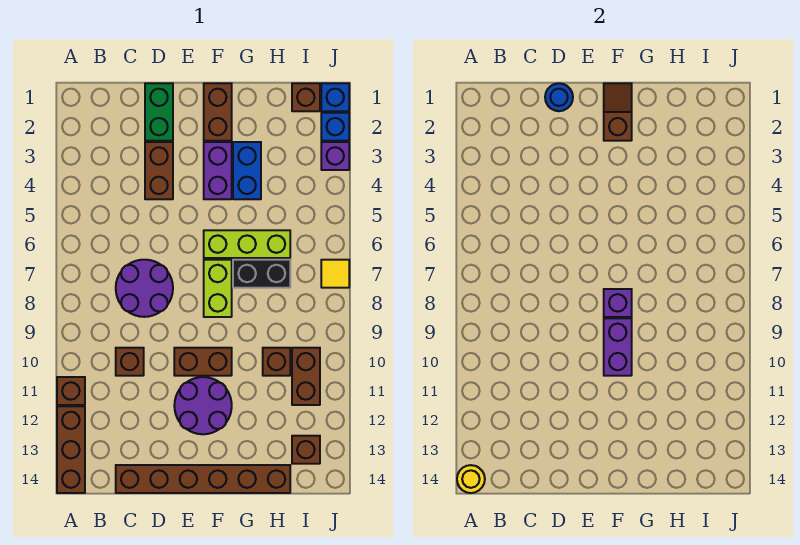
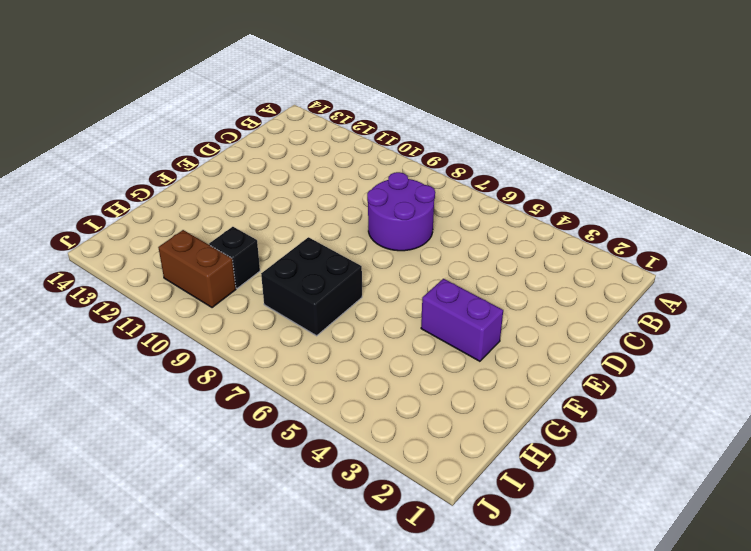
black 2x2 brick [261,237,362,336] -> black 1x2 brick [233,260,290,288]
black 1x1 brick [209,227,260,288] -> brown 1x1 brick [263,348,290,376]
none -> brown 1x1 brick [57,377,85,405]
none -> brown 1x3 brick [57,406,85,493]
none -> brown 1x1 brick [116,348,144,376]

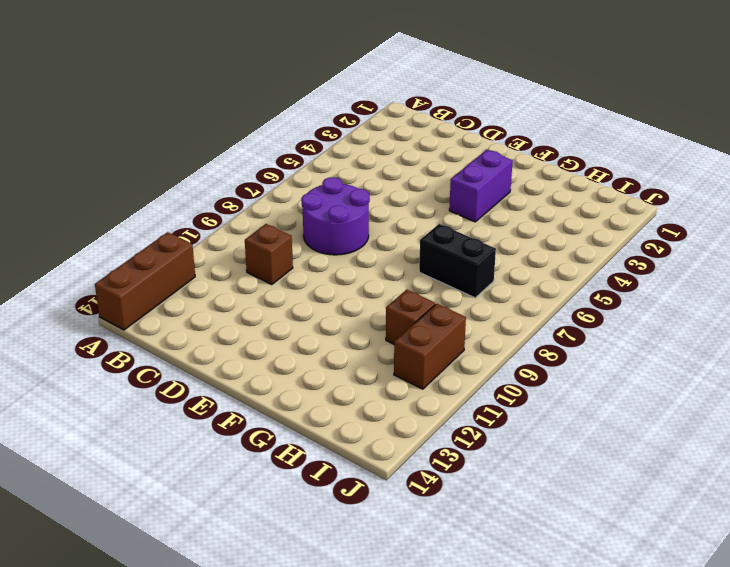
none -> brown 1x1 brick [57,377,85,405]
none -> brown 1x6 brick [116,465,290,493]
none -> green 1x2 brick [145,83,173,141]

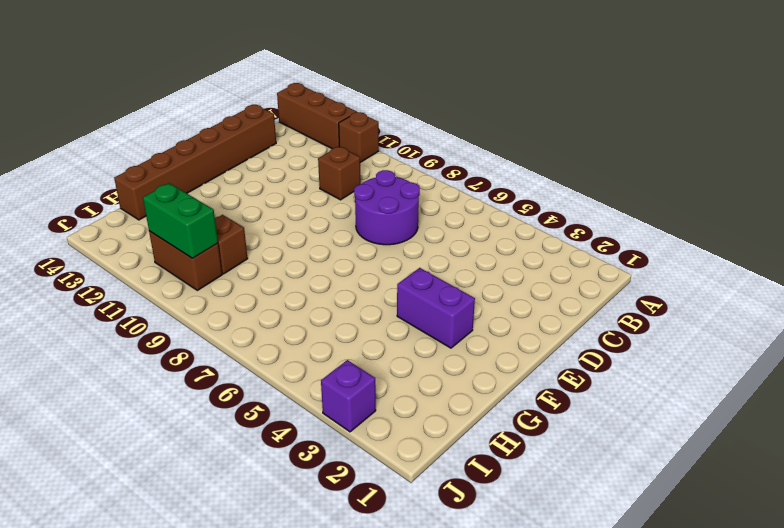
green 1x2 brick [143,183,218,258] -> green 1x2 brick moved to [145,83,173,141]
none -> brown 1x2 brick [145,142,173,199]
none -> brown 1x2 brick [174,348,232,376]
none -> purple 2x2 round brick [174,377,232,434]

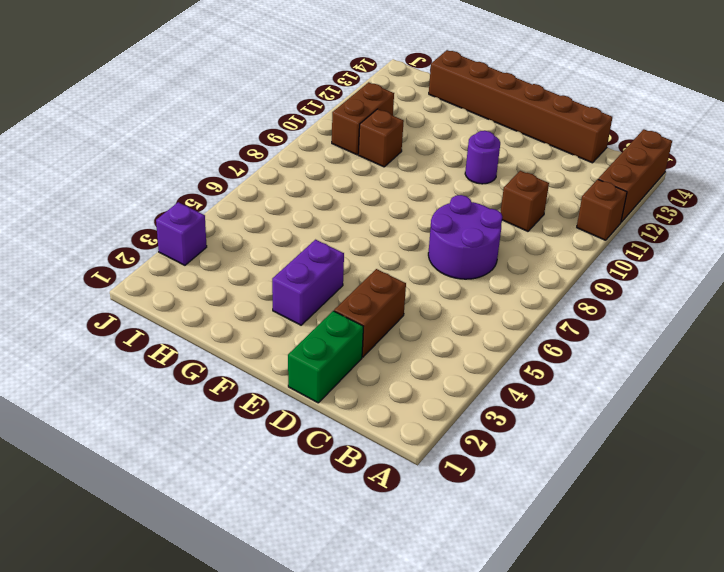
purple 1x1 round brick [465,131,500,184] -> purple 2x2 round brick [174,377,232,434]
none -> brown 1x2 brick [174,348,232,376]
none -> brown 1x2 brick [204,83,232,141]
none -> lime 1x3 brick [204,230,290,258]

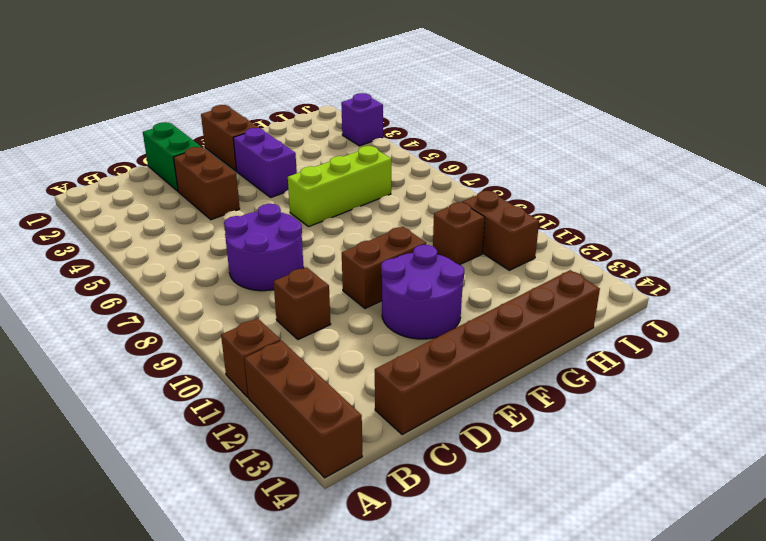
none -> lime 1x2 brick [204,260,232,317]
none -> blue 1x2 brick [233,142,261,199]
none -> black 1x2 brick [233,260,290,288]

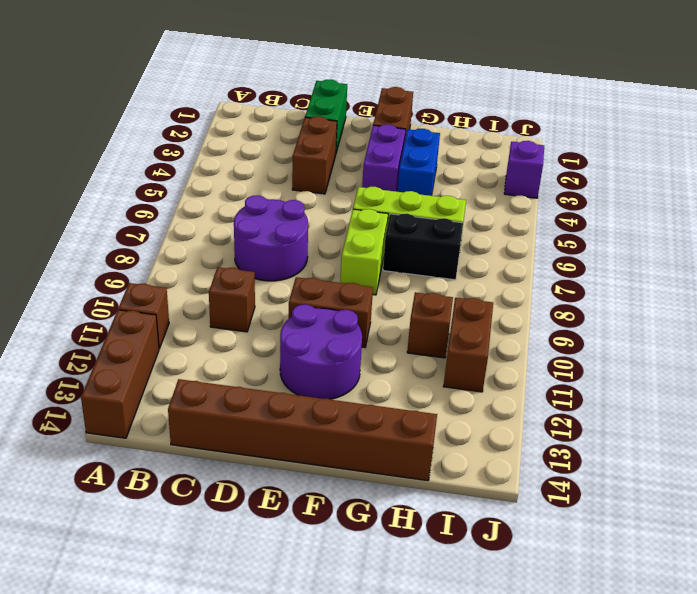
none -> brown 1x1 brick [292,83,320,111]
none -> brown 1x1 brick [292,436,320,464]
none -> blue 1x1 brick [321,83,349,111]

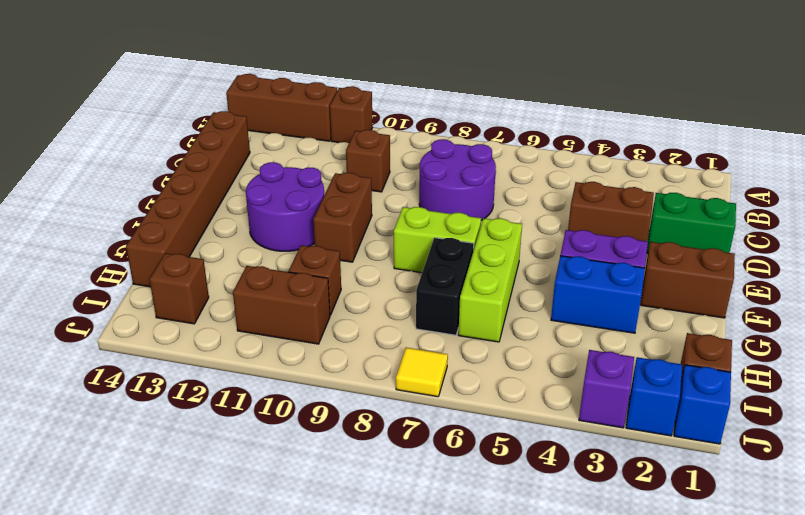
none -> yellow 1x1 round brick [457,465,485,493]
none -> blue 1x1 round brick [545,83,573,111]
none -> brown 1x2 slope [604,83,632,141]

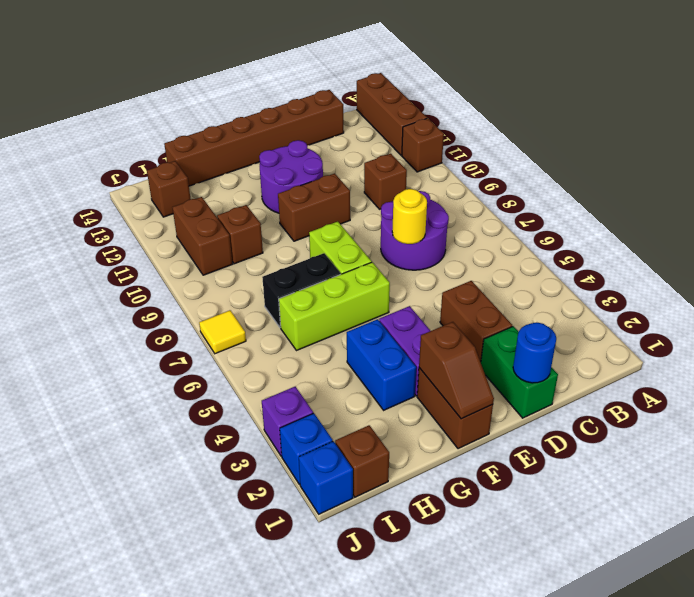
yellow 1x1 round brick [392,189,427,244] -> yellow 1x1 round brick moved to [457,465,485,493]
none -> purple 1x1 brick [604,289,632,317]
none -> purple 1x2 brick [604,318,632,376]

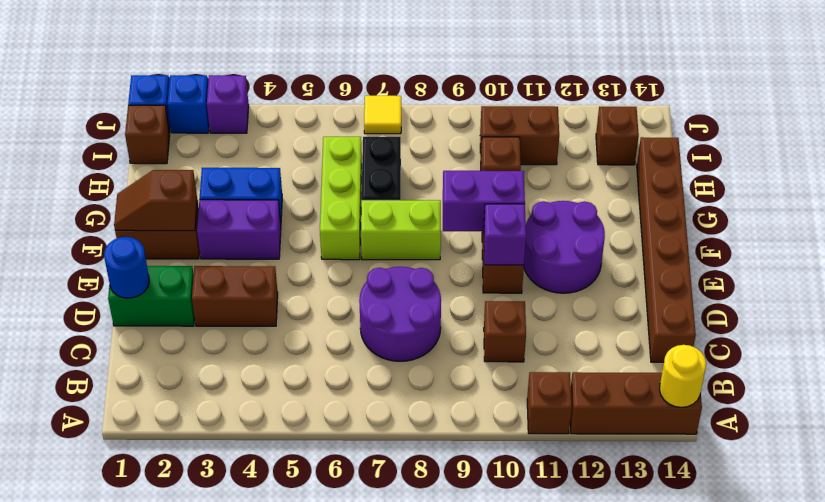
purple 1x1 brick [484,204,526,265] -> purple 1x1 brick moved to [604,289,632,317]

